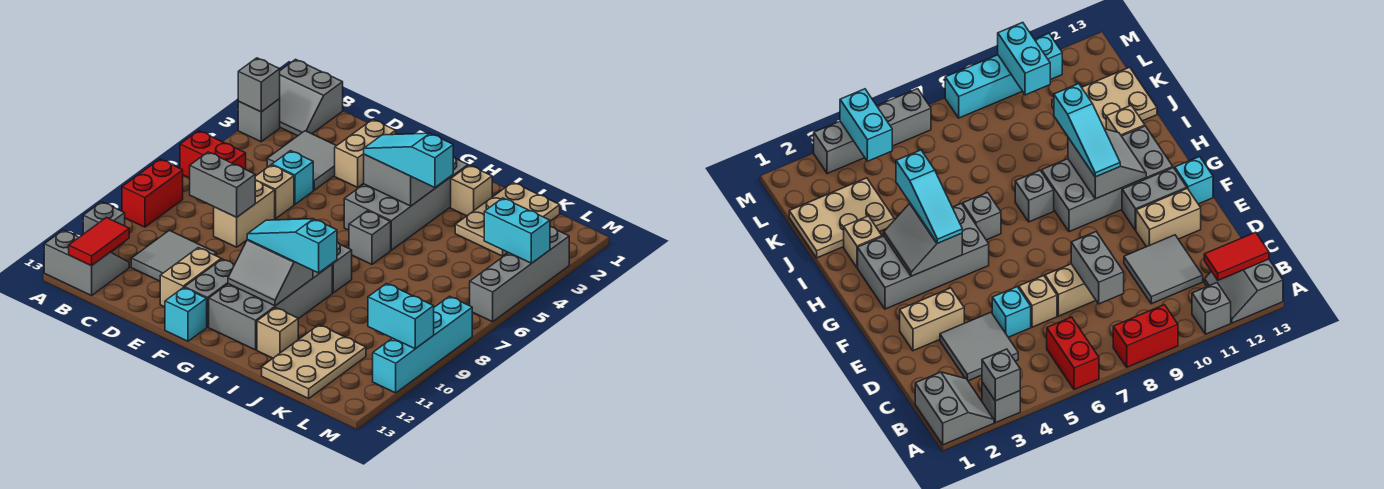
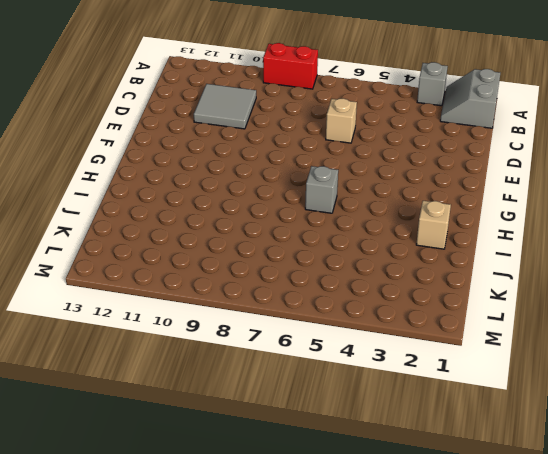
none -> red 1x2 brick [180,131,246,178]
none -> grey 1x1 brick [83,202,125,252]
none -> grey 2x2 slope [44,230,129,296]
none -> grey 2x2 tile [267,131,336,190]

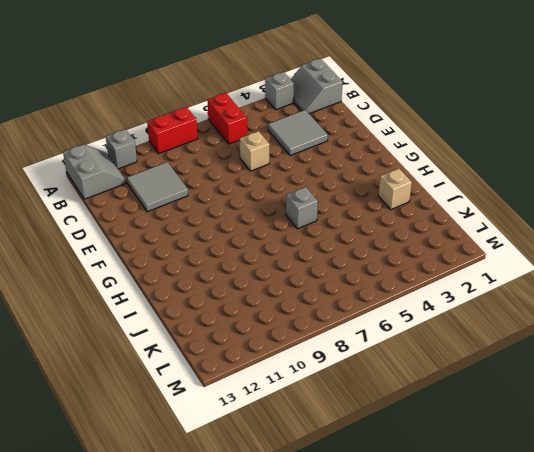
none -> cyan 1x1 brick [272,151,313,205]
none -> tan 1x2 brick [214,181,275,247]
none -> tan 1x2 brick [335,119,396,187]
none -> tan 1x2 brick [160,248,221,307]

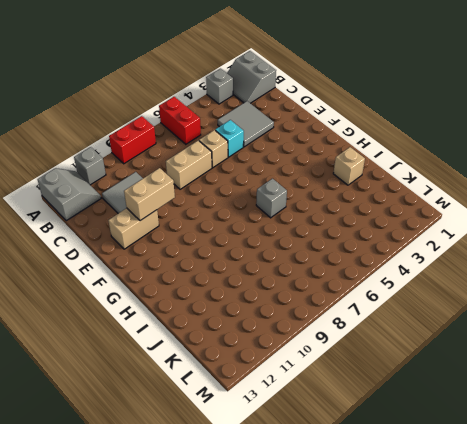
tan 1x2 brick [124,168,175,221] -> tan 1x2 brick moved to [335,119,396,187]
none -> grey 1x2 brick [185,259,234,327]
none -> cyan 1x1 brick [165,287,207,341]
none -> grey 2x4 brick [344,157,468,250]
none -> grey 2x4 brick [209,264,332,350]

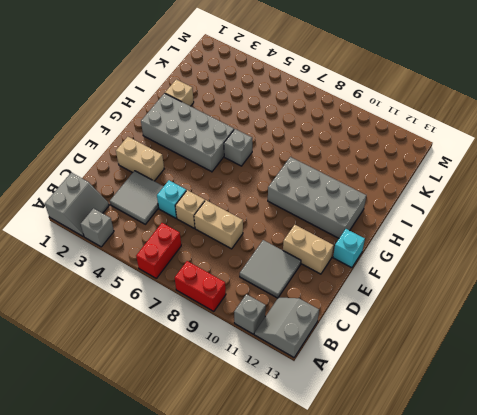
none -> grey 1x2 brick [185,259,234,327]
none -> grey 1x1 brick [332,242,352,293]
none -> tan 1x1 brick [257,308,298,358]
none -> tan 2x3 plate [455,182,560,256]

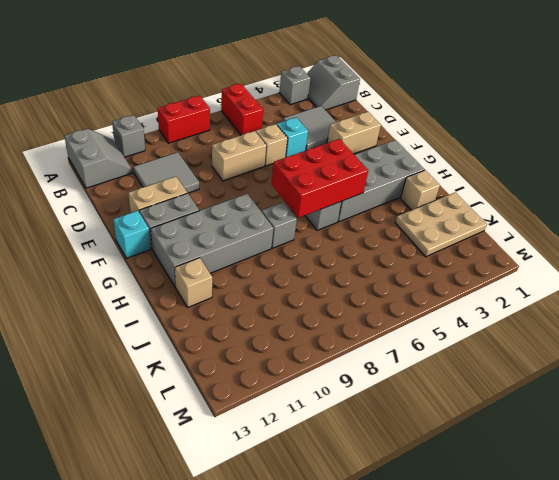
red 2x3 brick [271,139,368,218] -> none
none -> tan 2x3 plate [262,325,366,398]
none -> grey 1x4 brick [470,227,569,322]
none -> cyan 1x4 brick [373,296,472,393]
none -> grey 1x1 brick [238,58,280,112]

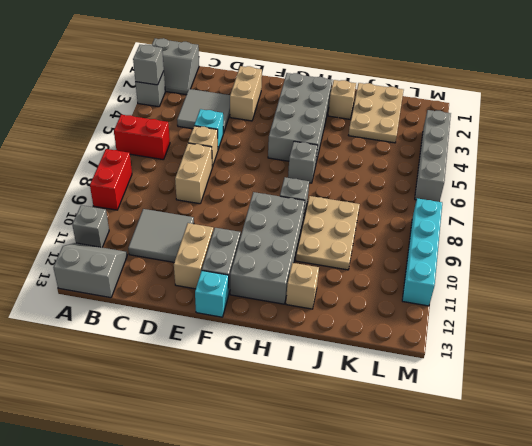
tan 2x3 plate [296,196,360,270] -> tan 2x3 plate moved to [262,325,366,398]
none -> red 1x2 tile [69,218,129,266]
none -> grey 1x2 brick [190,152,255,217]
none -> grey 2x2 slope [364,154,449,206]
none -> grey 2x2 slope [228,240,313,306]

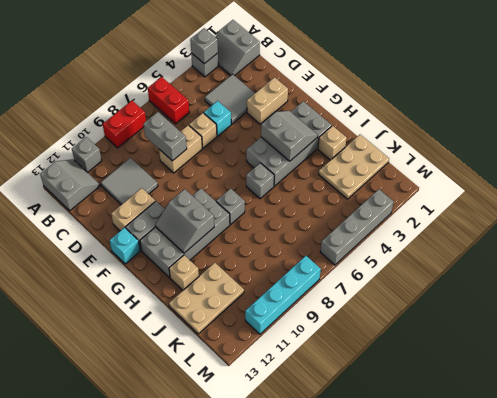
none -> red 1x2 tile [69,218,129,266]
none -> cyan 1x2 brick [484,198,550,263]
none -> cyan 1x2 brick [368,283,434,349]
none -> cyan 1x3 slope [364,133,453,187]

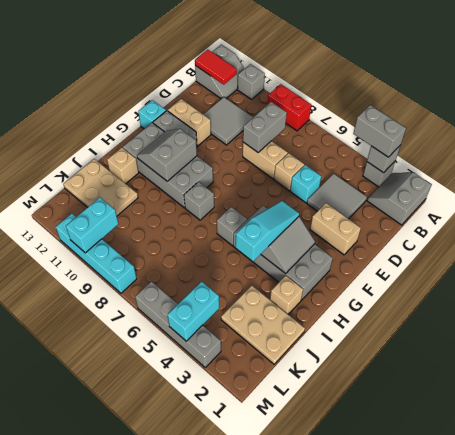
grey 1x2 brick [353,105,406,157] -> none
none -> red 1x2 brick [180,131,246,178]
none -> cyan 1x3 slope [247,219,337,273]

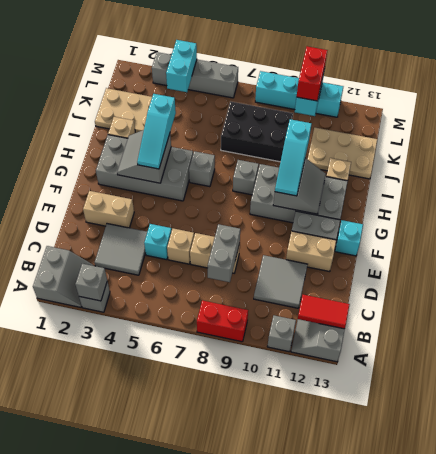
black 2x3 brick [221,102,293,162] -> none
red 1x2 brick [297,46,328,101] -> red 1x2 brick moved to [180,131,246,178]

